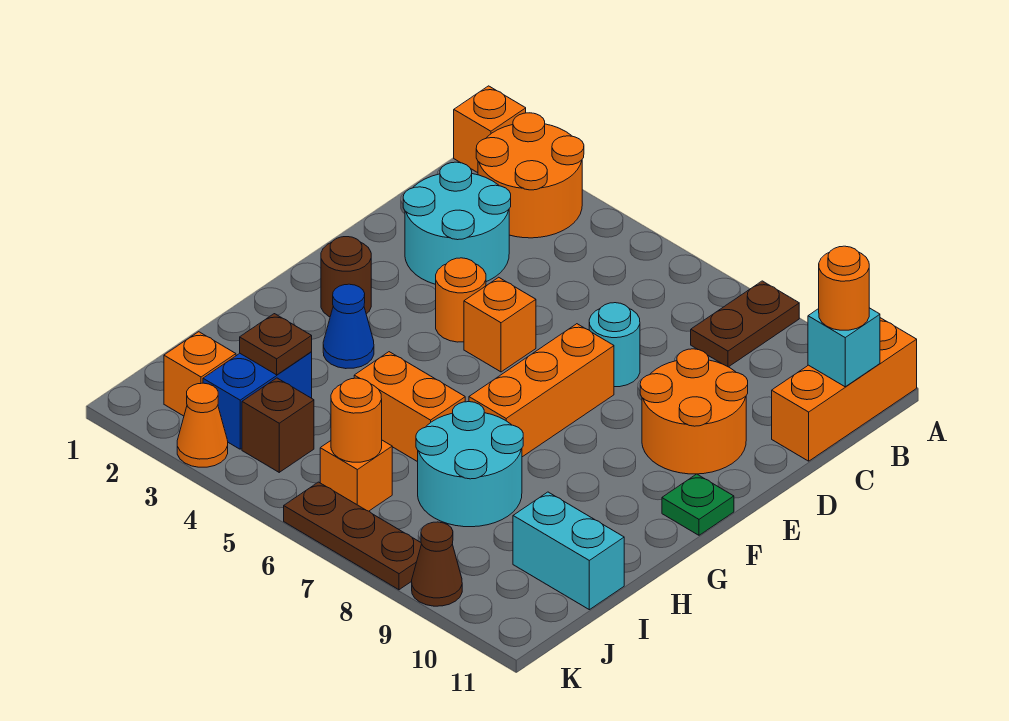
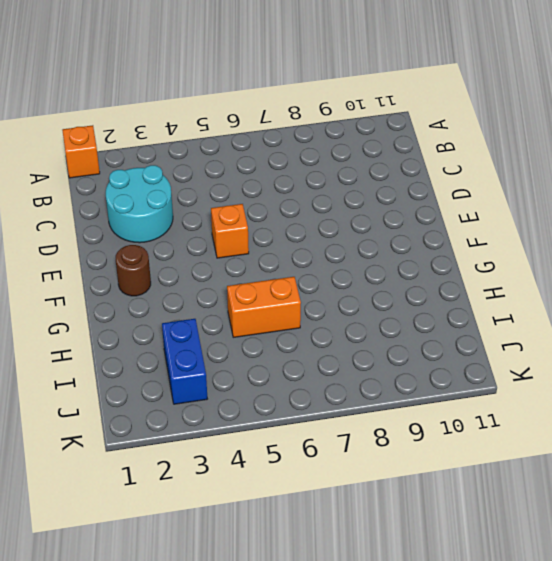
none -> orange 2x2 round brick [476,113,584,238]
none -> brown 1x2 plate [691,281,799,367]
none -> orange 1x3 brick [772,318,917,461]

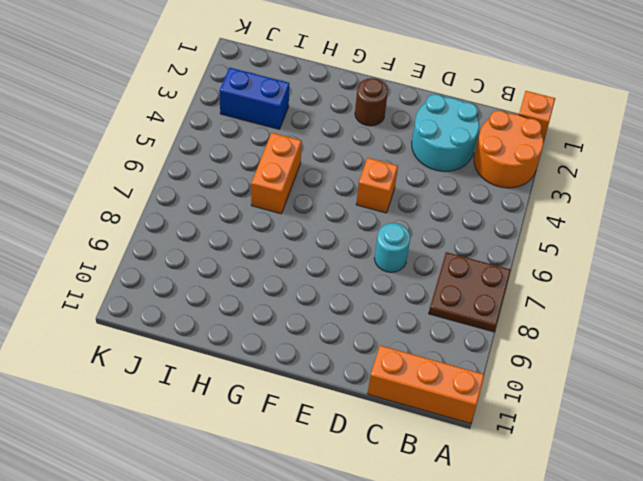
brown 2x2 plate [429,252,511,332] -> brown 1x2 plate [691,281,799,367]
none -> orange 2x2 round brick [640,349,748,474]
none -> orange 1x1 round brick [436,258,486,342]
none -> orange 1x3 brick [469,324,614,457]

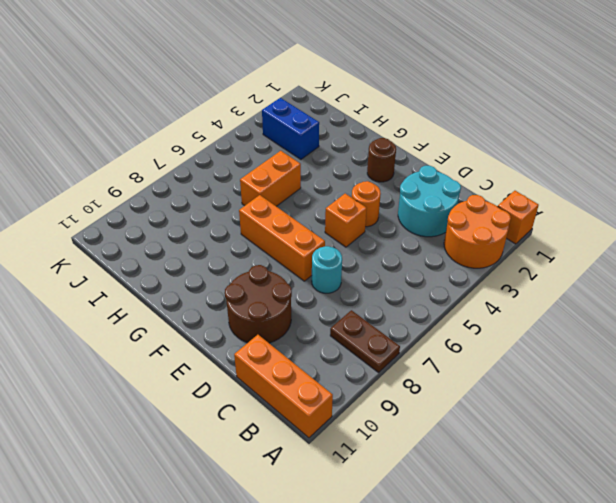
brown 2x2 round brick [225,265,292,343] -> orange 2x2 round brick [640,349,748,474]
none -> green 1x1 plate [662,474,734,535]
none -> blue 1x1 cone [323,284,374,369]
none -> cyan 2x2 round brick [416,402,523,527]

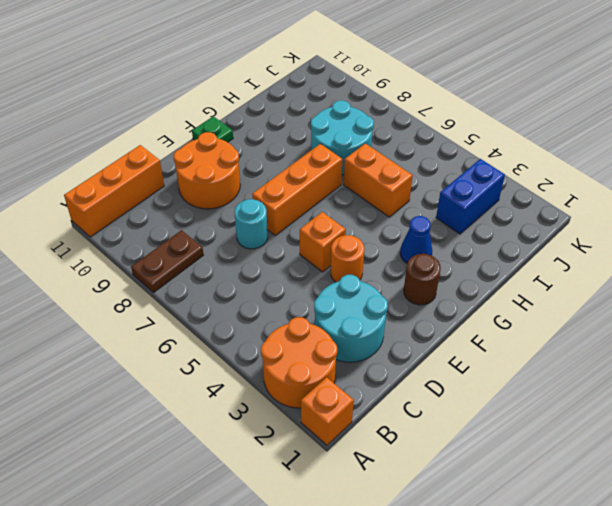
none -> cyan 1x2 brick [513,492,624,610]
none -> orange 1x1 brick [164,332,236,416]
none -> brown 1x1 brick [242,378,314,472]

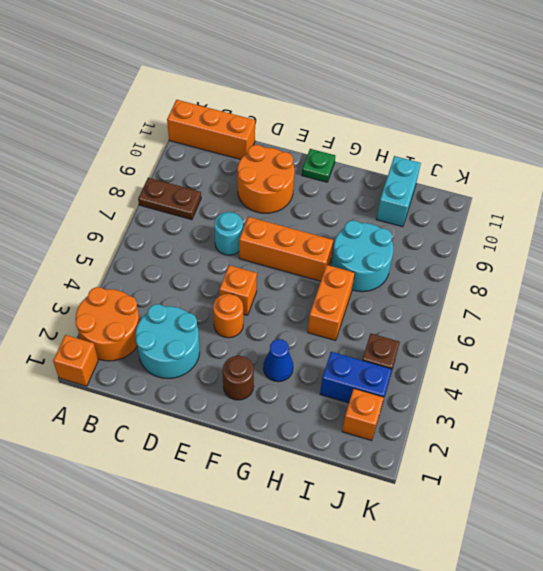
none -> orange 1x1 brick [320,440,392,511]
none -> orange 1x1 cone [177,383,228,467]
none -> brown 1x3 plate [284,482,421,590]

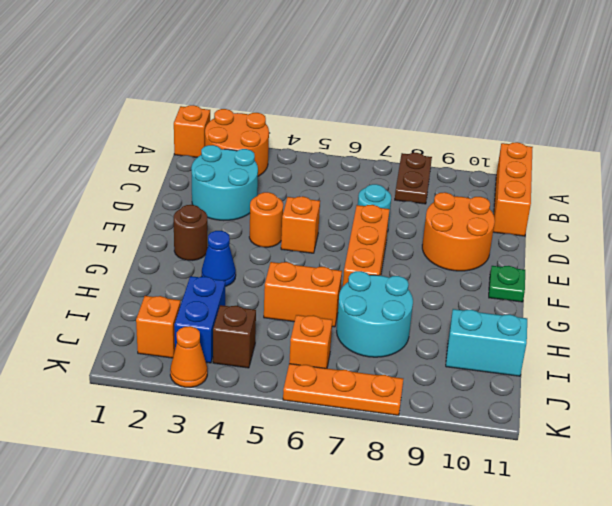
orange 1x3 plate [283,364,403,416] -> brown 1x3 plate [284,482,421,590]
none -> brown 1x1 cone [412,522,462,606]
none -> cyan 1x1 brick [808,308,880,387]
none -> brown 1x1 plate [240,314,312,375]

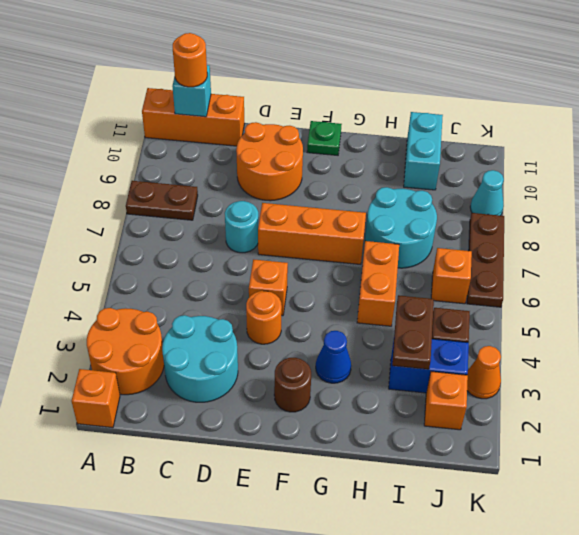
brown 1x2 plate [392,295,434,369] -> brown 1x1 plate [240,314,312,375]
cyan 1x1 cone [470,170,504,216] -> brown 1x1 cone [412,522,462,606]
none -> orange 1x1 round brick [331,378,382,462]

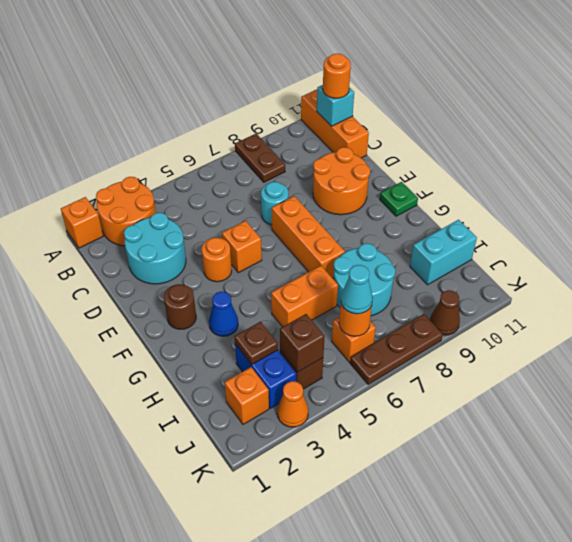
brown 1x1 brick [280,314,325,372] -> none
cyan 1x1 cone [341,265,373,314] -> none

